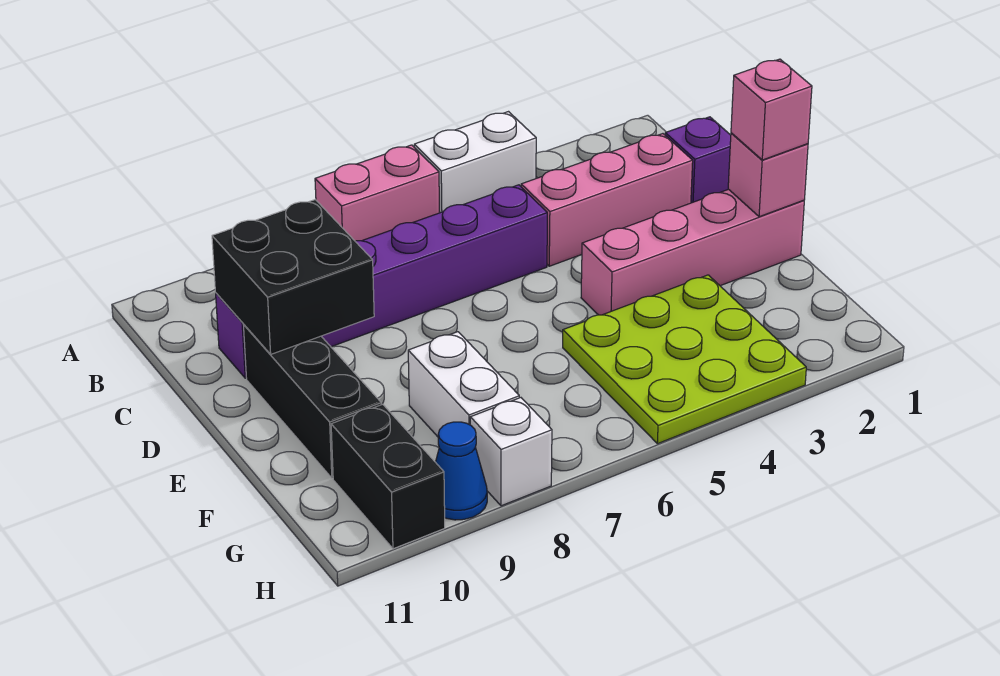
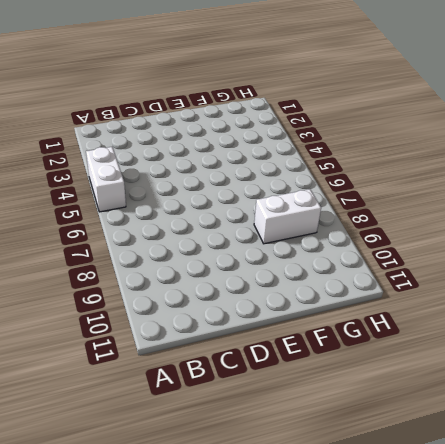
none -> pink 1x2 brick [315,145,440,241]
none -> purple 1x1 brick [665,117,731,203]
none -> pink 1x3 brick [521,134,693,266]

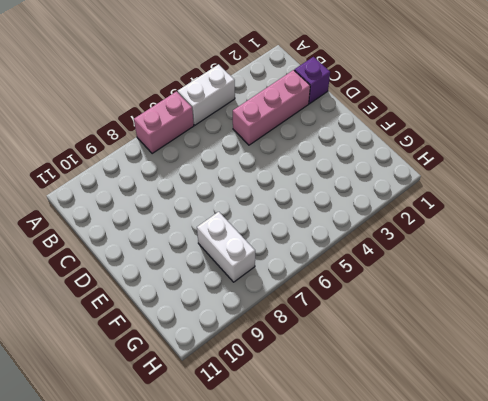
none -> purple 1x6 brick [216,185,547,378]
none -> black 1x3 brick [244,325,381,478]
none -> pink 1x4 brick [581,189,804,315]

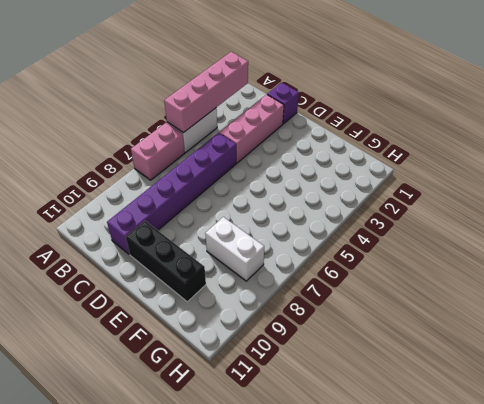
pink 1x4 brick [164,52,248,133] -> pink 1x4 brick moved to [581,189,804,315]
none -> lime 3x3 plate [563,275,806,444]
none -> black 1x2 brick [331,404,445,549]
none -> white 1x1 brick [470,398,552,506]

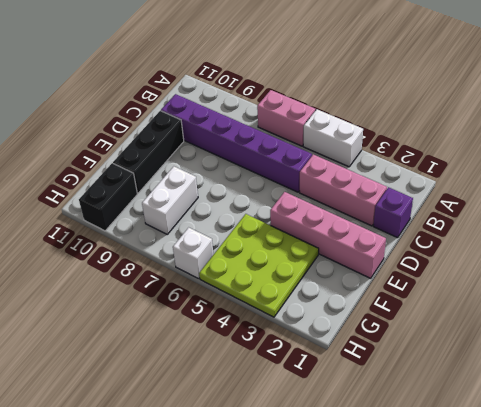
white 1x1 brick [173,228,214,279] -> white 1x1 brick moved to [470,398,552,506]
none -> blue 1x1 cone [436,422,487,520]
none -> black 2x2 brick [212,200,374,354]
none -> pink 1x1 brick [728,133,808,217]

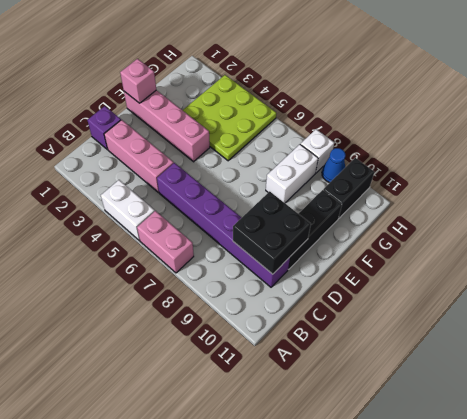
none -> pink 1x1 brick [731,59,812,160]

